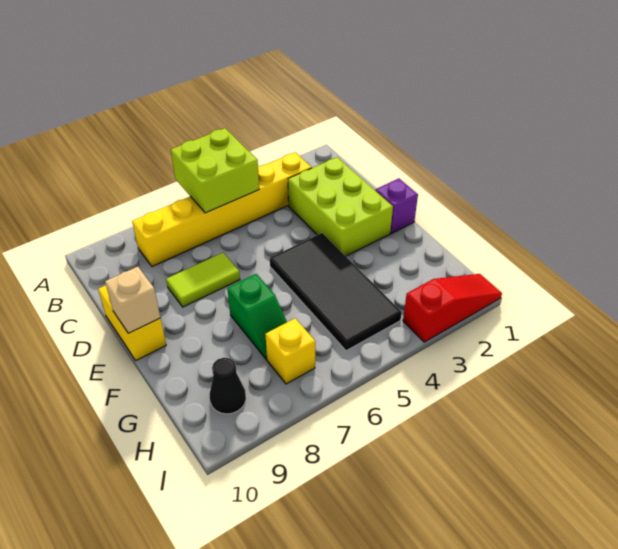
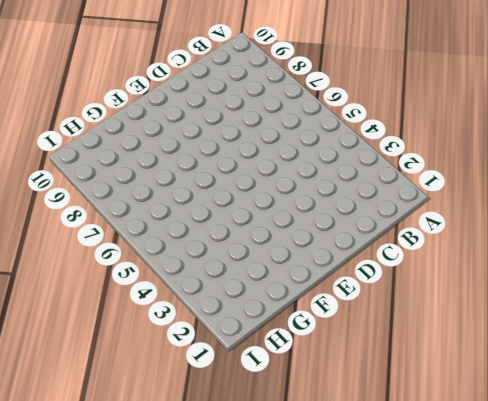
none -> yellow 1x6 brick [132,152,312,267]
none -> lime 2x3 brick [288,157,393,256]
none -> lime 1x2 tile [166,253,240,307]

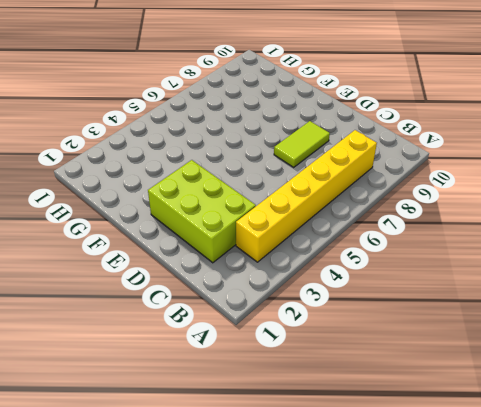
none -> yellow 1x2 brick [98,285,166,360]
none -> purple 1x1 brick [375,178,418,233]
none -> black 2x4 tile [270,233,402,351]

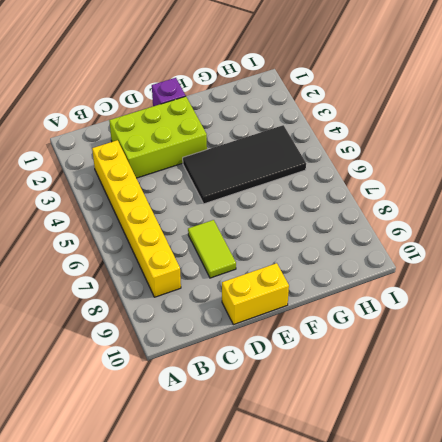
none -> green 1x2 slope [227,274,287,359]
none -> yellow 1x1 brick [265,318,315,384]
none -> black 1x1 cone [210,358,246,414]

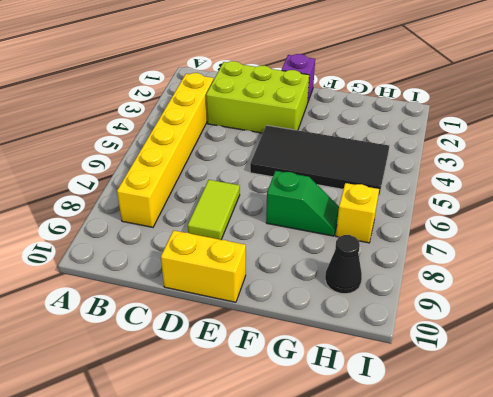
none -> red 1x3 slope [403,274,502,342]
none -> lime 2x2 brick [171,128,259,213]
none -> tan 1x1 brick [105,267,161,333]

